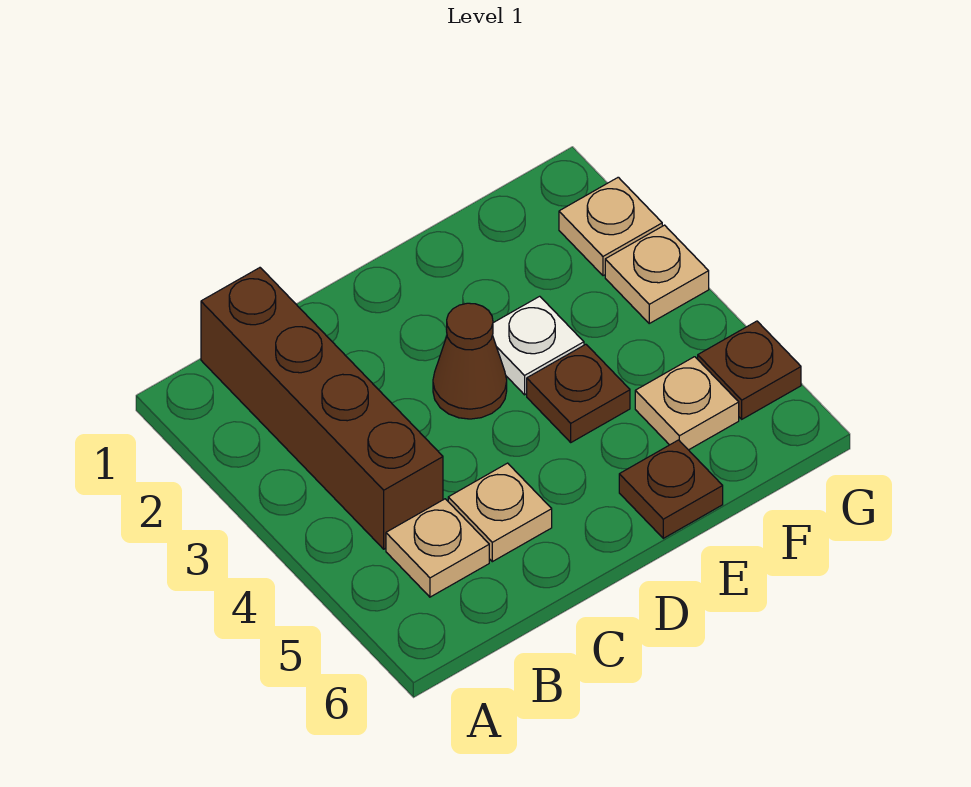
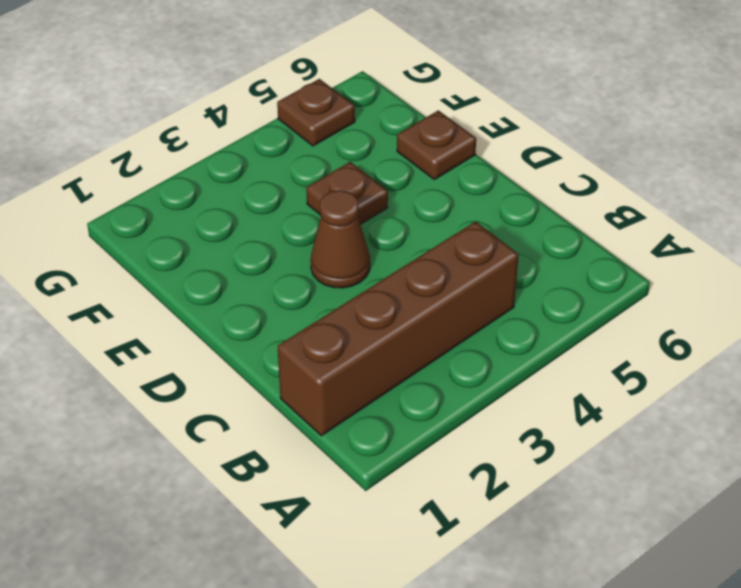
none -> tan 1x1 plate [386,499,489,597]
none -> tan 1x1 plate [448,463,552,562]

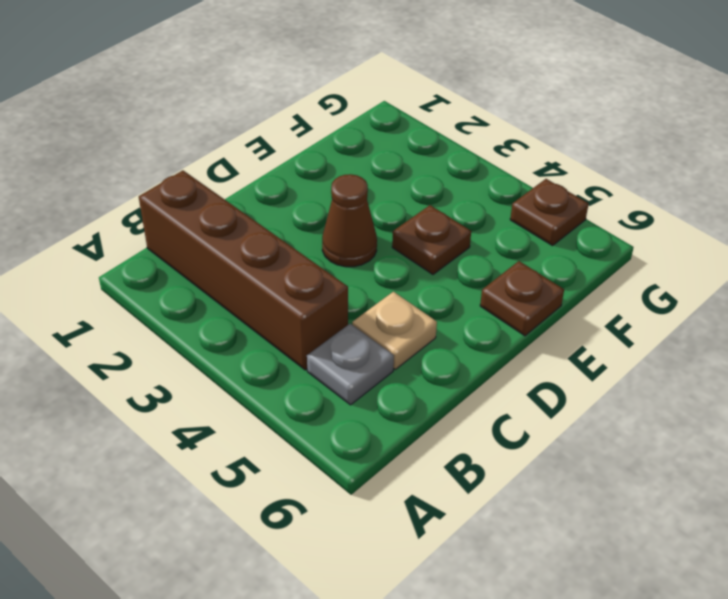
grey 1x1 plate [307,324,394,405] -> tan 1x1 plate [386,499,489,597]
none -> white 1x1 plate [493,296,584,395]
none -> tan 1x1 plate [635,357,739,450]

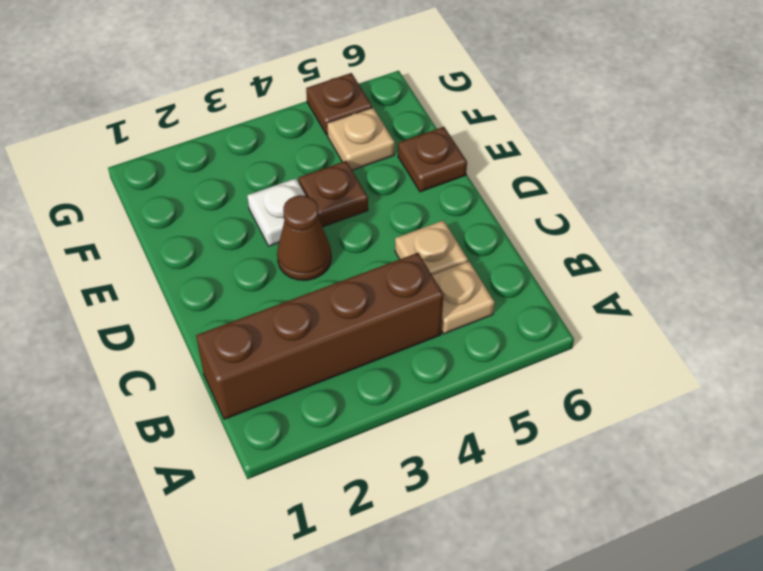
none -> tan 1x1 plate [559,177,662,276]
none -> tan 1x1 plate [605,225,709,323]

